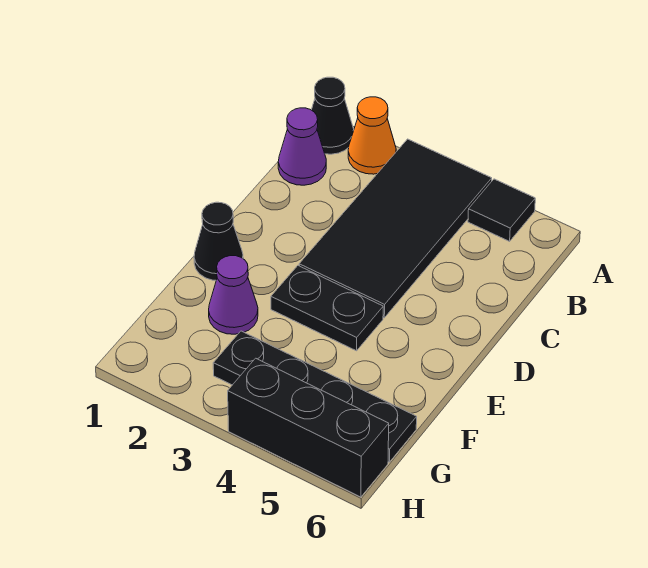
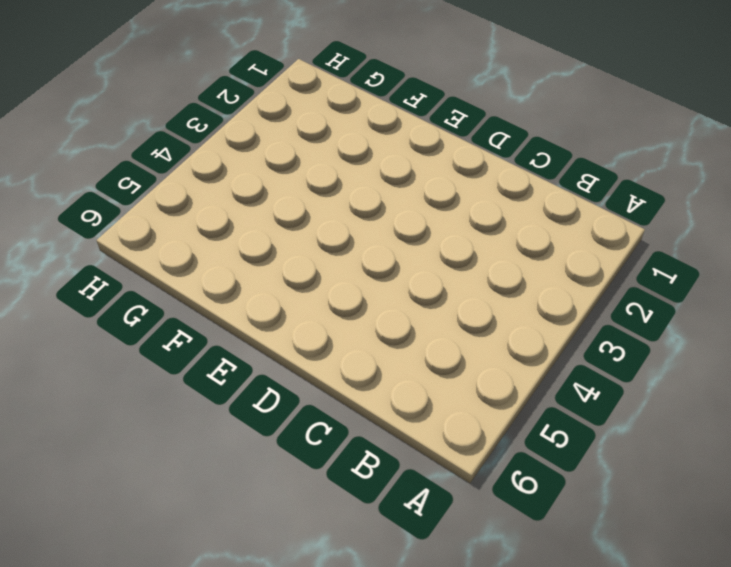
none -> black 1x1 cone [312,77,354,154]
none -> orange 1x1 cone [348,97,396,174]

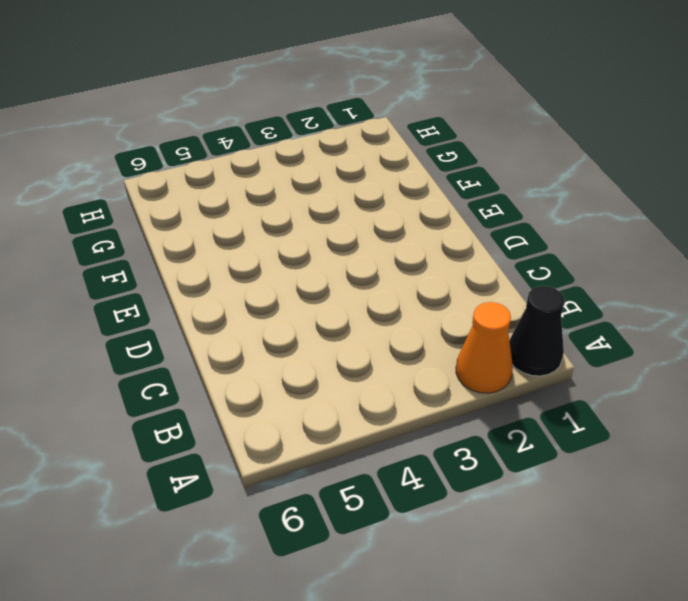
none -> black 2x4 tile [299,139,492,318]
none -> black 1x1 tile [468,179,535,241]

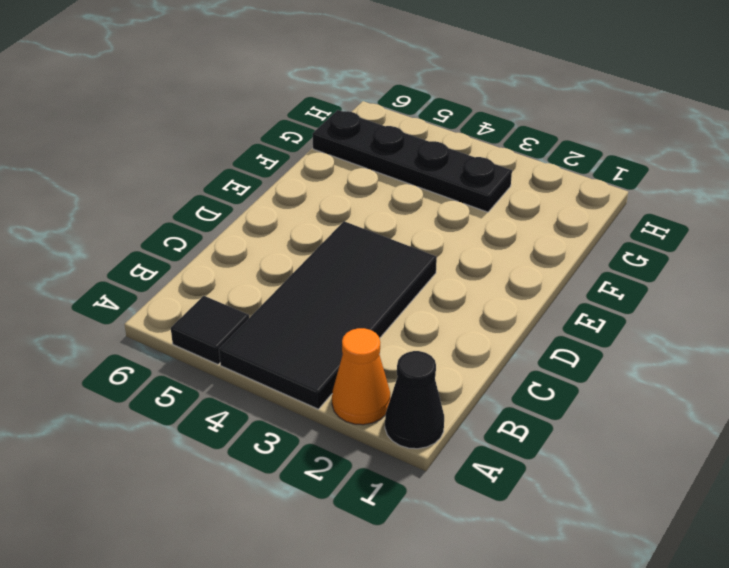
none -> purple 1x1 cone [278,108,326,185]
none -> black 1x1 cone [194,202,243,280]

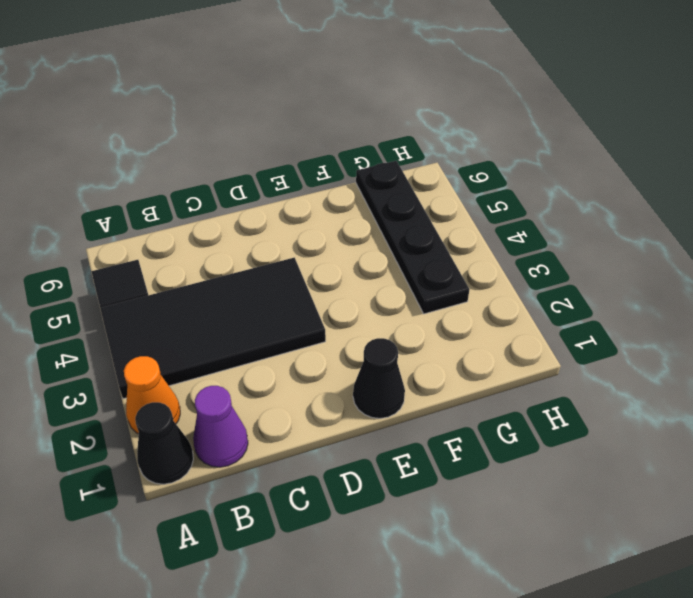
none -> black 1x2 plate [271,266,383,351]
none -> purple 1x1 cone [209,256,258,334]

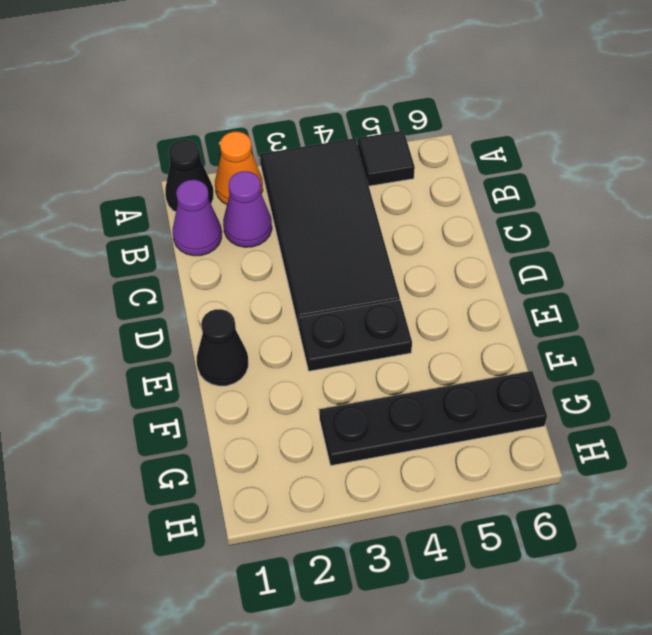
purple 1x1 cone [223,171,272,247] -> purple 1x1 cone moved to [209,256,258,334]
none -> black 1x3 brick [228,358,389,497]

